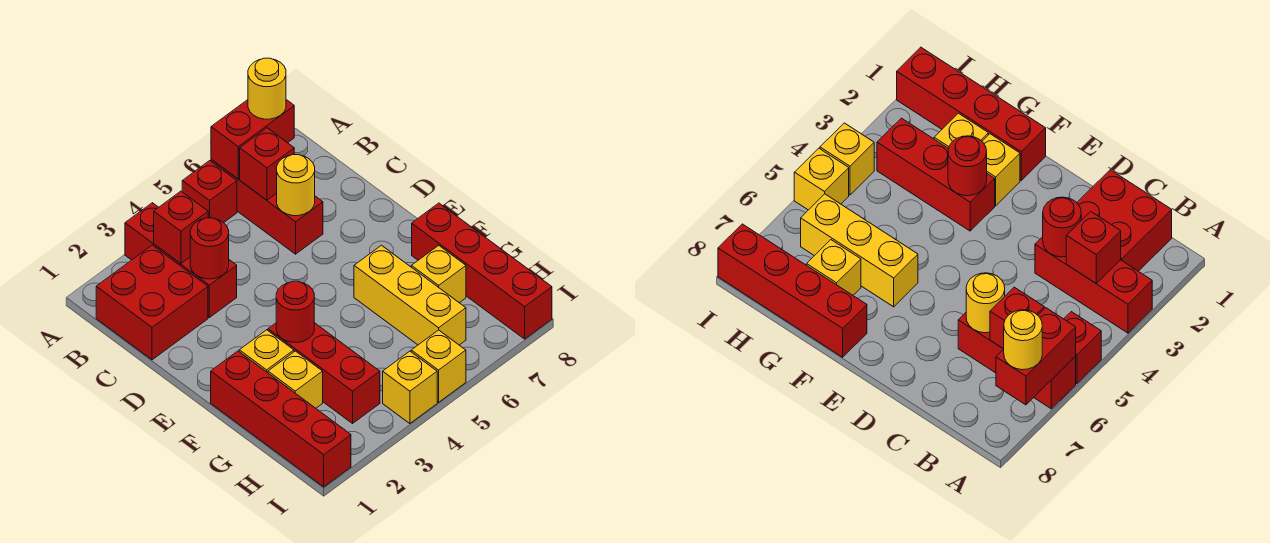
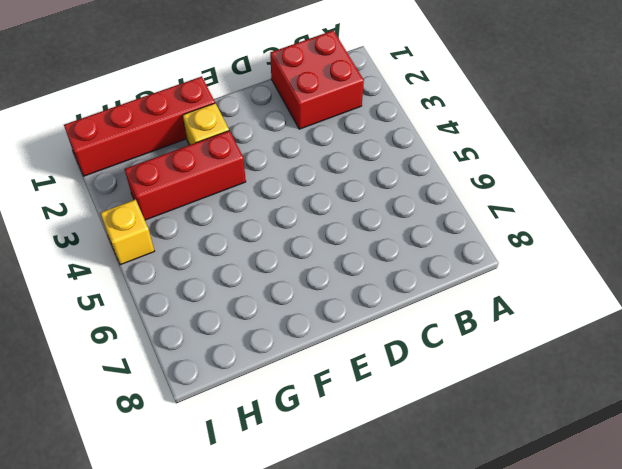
none -> red 1x3 brick [125,203,237,318]
none -> red 1x1 brick [182,161,237,223]
none -> red 1x3 brick [211,160,323,254]

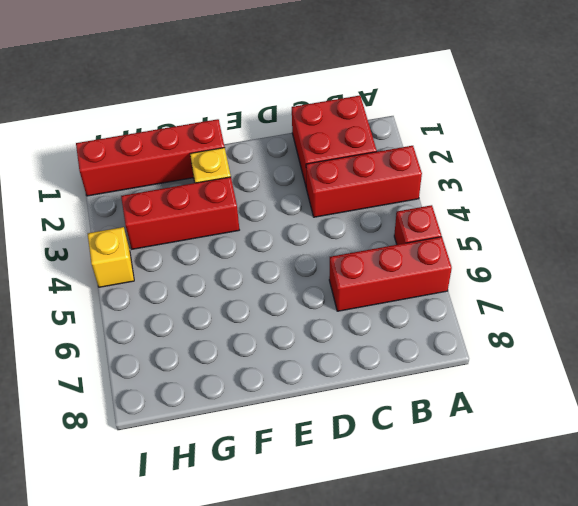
none -> yellow 1x3 brick [354,245,466,345]
none -> red 1x4 brick [412,203,552,339]
none -> yellow 1x1 brick [268,351,323,408]

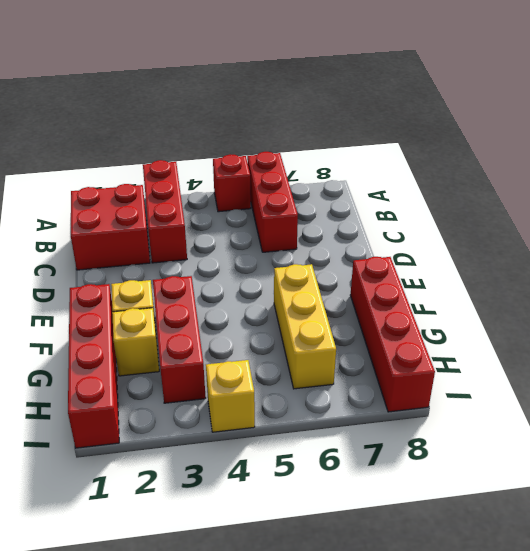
none -> yellow 1x1 brick [411,245,466,303]
none -> yellow 1x1 brick [411,330,466,402]
none -> red 1x2 brick [211,100,294,179]

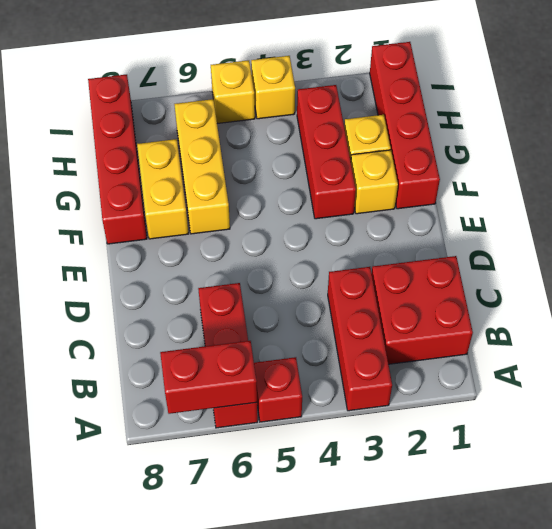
yellow 1x2 brick [137,139,189,239] -> yellow 1x1 brick [411,245,466,303]
none -> red 1x1 brick [154,191,208,264]
none -> red 1x1 brick [240,128,294,200]
none -> red 1x1 round brick [190,218,229,279]

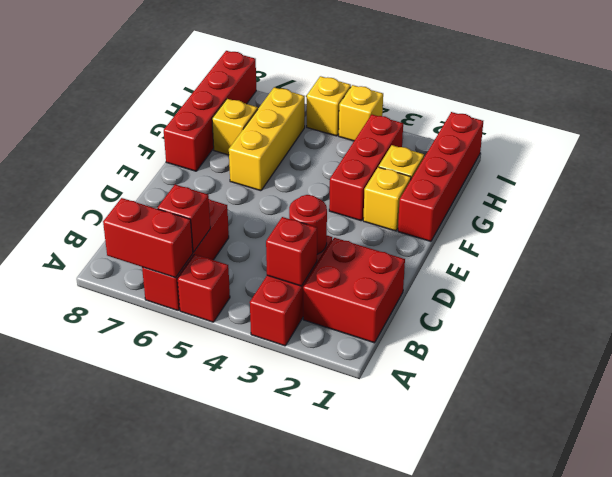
none -> yellow 1x1 round brick [277,155,315,216]
none -> red 1x1 round brick [276,281,314,342]
none -> yellow 1x1 round brick [248,58,286,119]

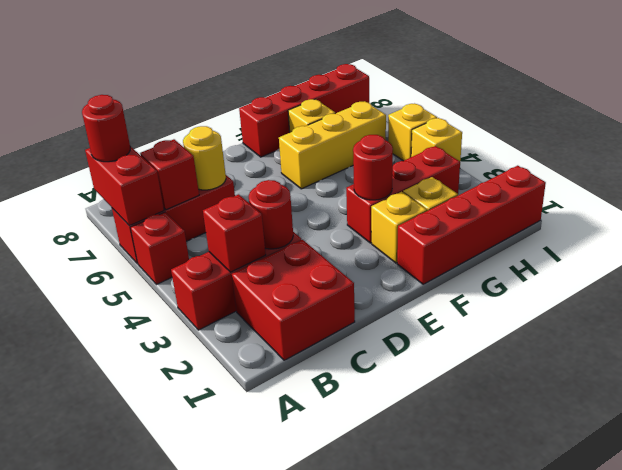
red 1x1 round brick [82,95,130,162] -> yellow 1x1 round brick [248,58,286,119]

